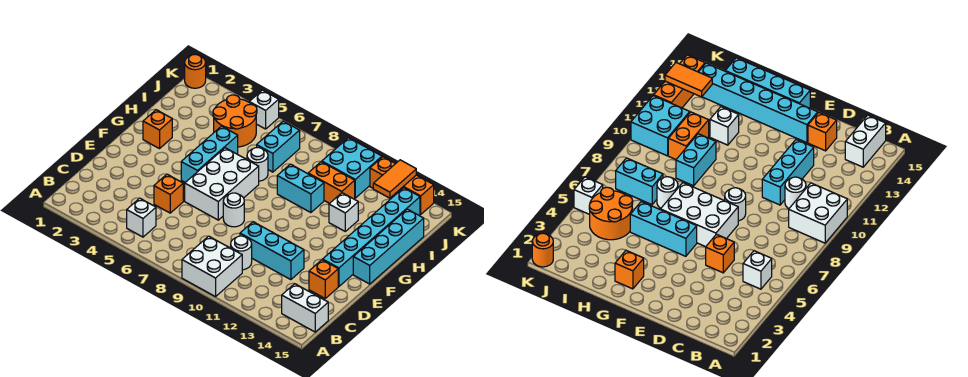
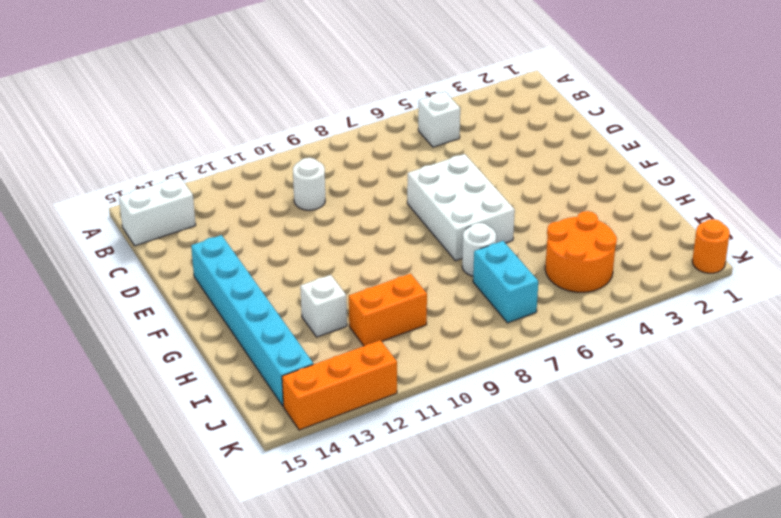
none -> white 2x2 brick [182,236,242,297]
none -> orange 1x1 brick [154,174,183,213]
none -> cyan 1x3 brick [240,222,304,280]

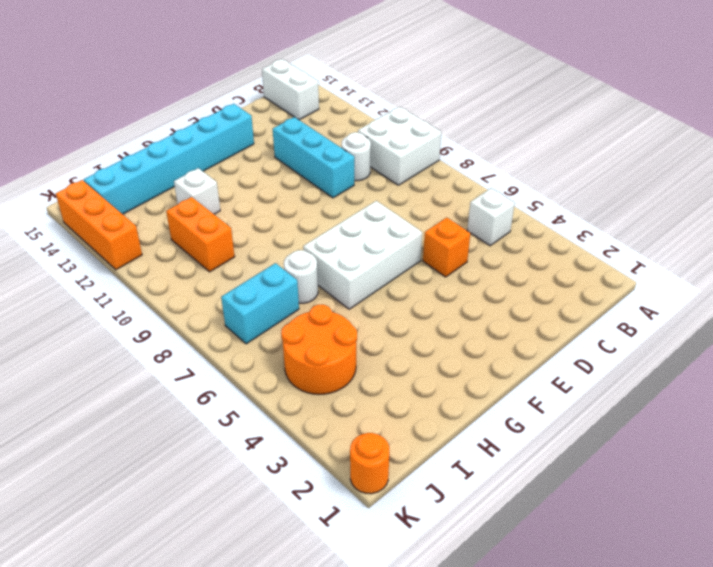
none -> orange 1x1 brick [309,260,338,298]
none -> white 1x1 round brick [223,193,244,227]
none -> cyan 1x3 brick [181,126,238,182]

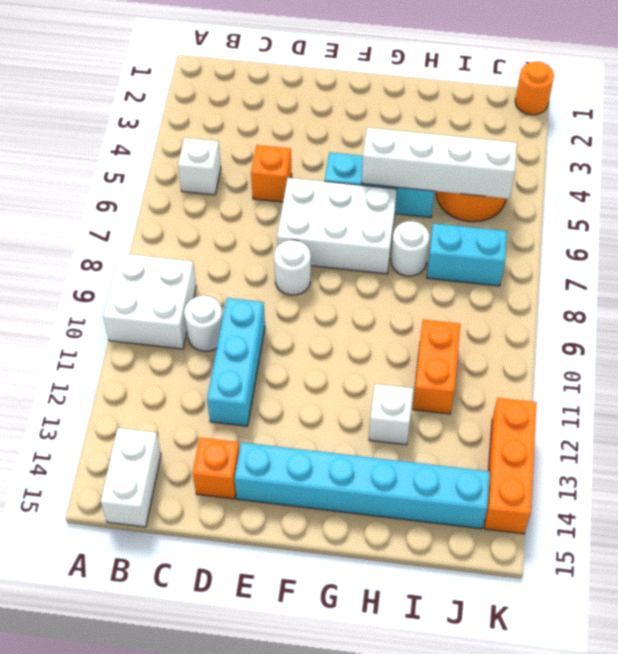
white 1x4 brick [362,128,517,199] -> none
none -> cyan 1x4 brick [353,209,424,284]
none -> orange 1x1 brick [143,110,172,149]
none -> cyan 1x2 brick [277,164,324,213]

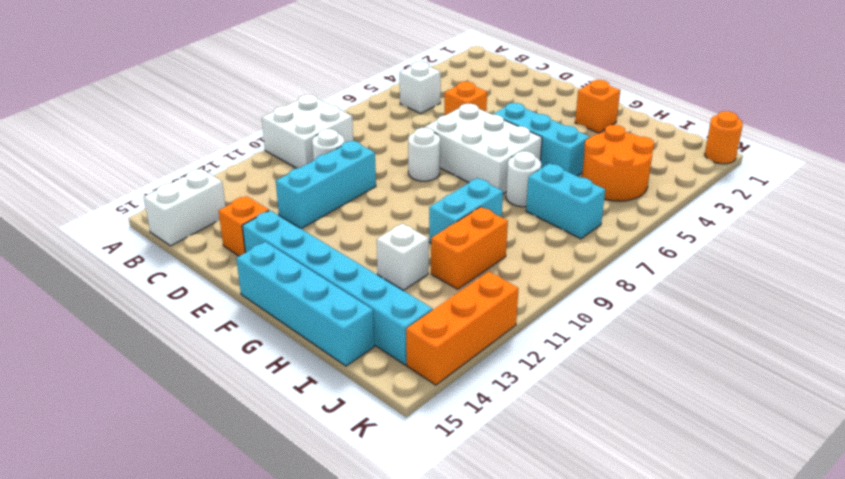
none -> cyan 2x2 brick [322,138,382,198]
none -> white 1x1 brick [249,90,279,129]
none -> orange 1x2 tile [373,160,416,198]

